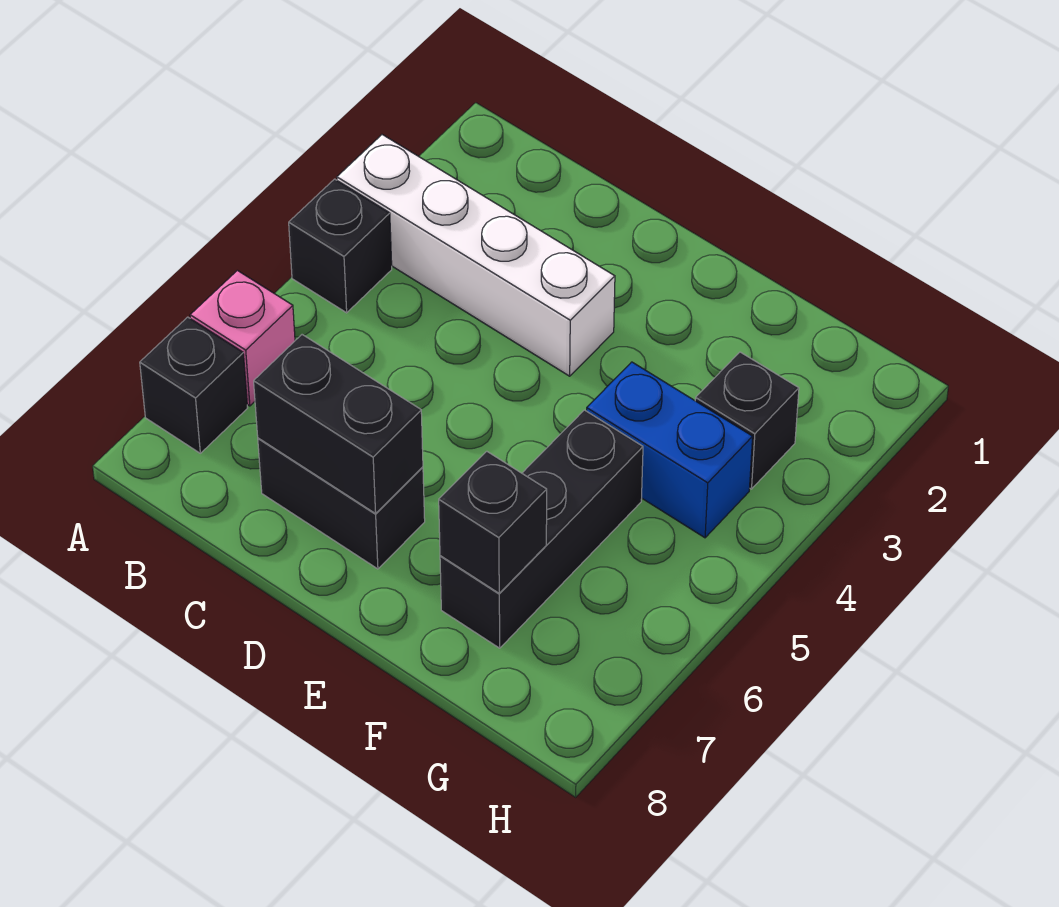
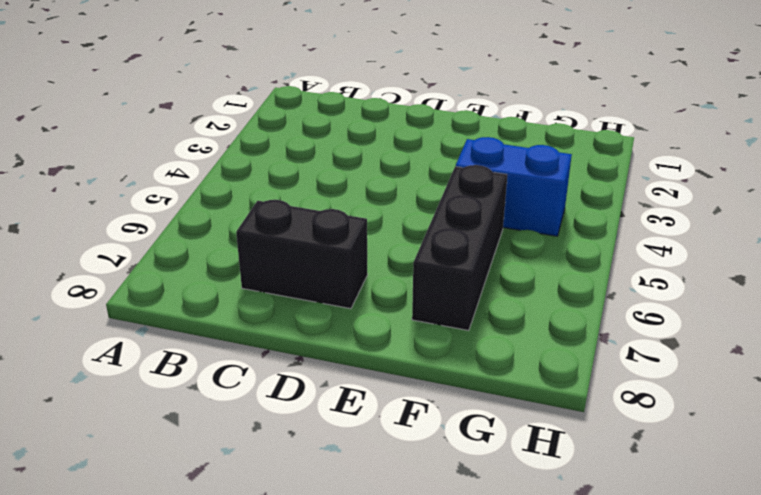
none -> white 1x4 brick [337,135,615,376]
none -> black 1x1 brick [289,179,392,313]

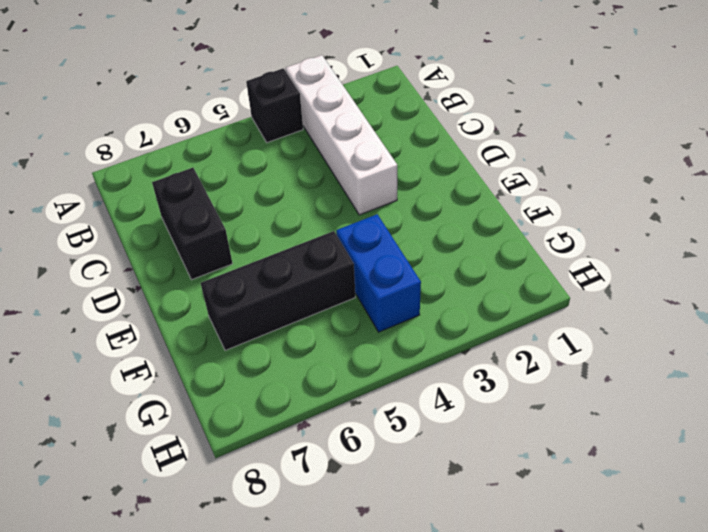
none -> pink 1x1 brick [190,270,295,406]
none -> black 1x1 brick [140,317,247,453]

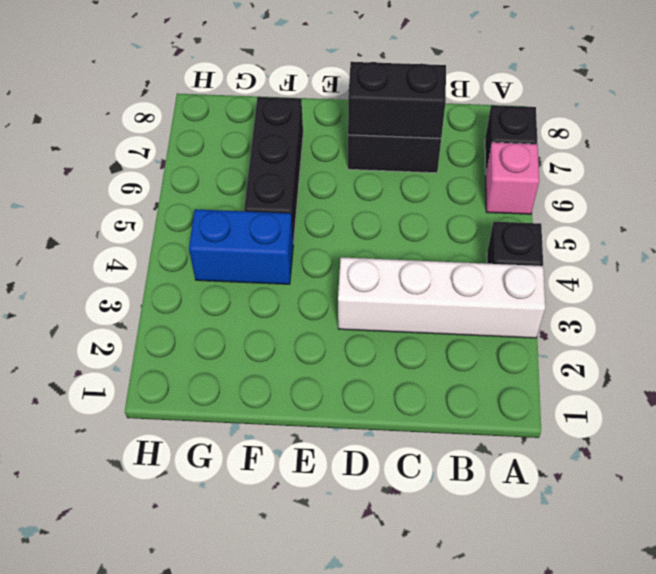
none -> black 1x1 brick [695,352,799,489]
none -> black 1x1 brick [439,451,547,594]

